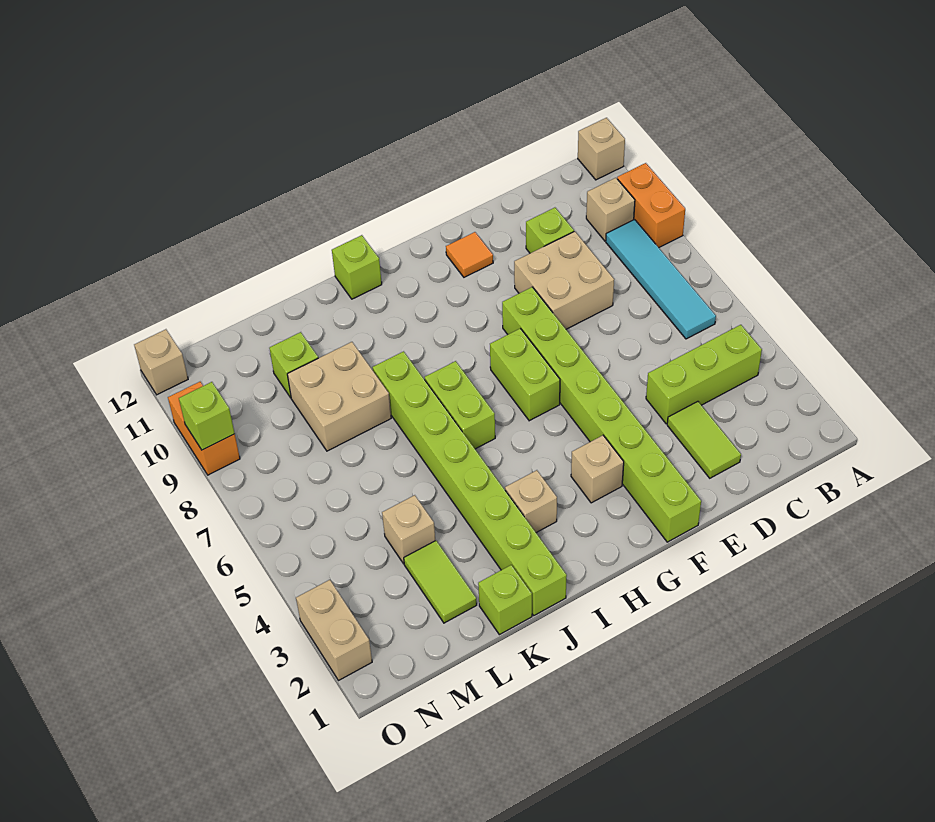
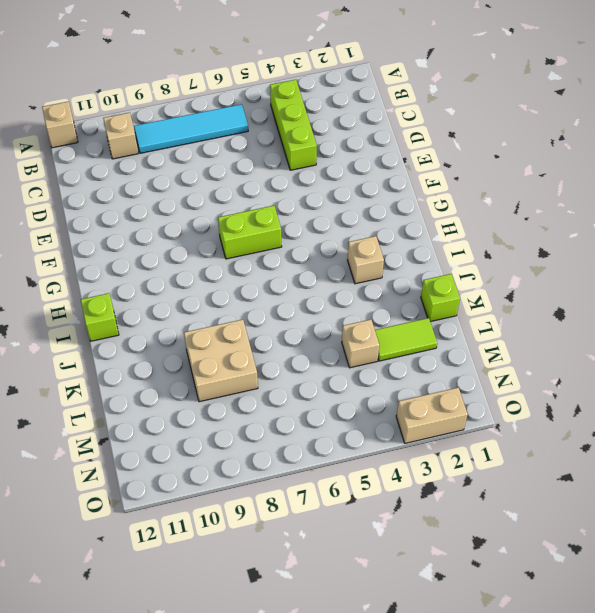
none -> orange 1x2 brick [617,163,685,248]
none -> lime 1x2 tile [667,401,741,478]
none -> tan 2x2 brick [514,231,614,329]

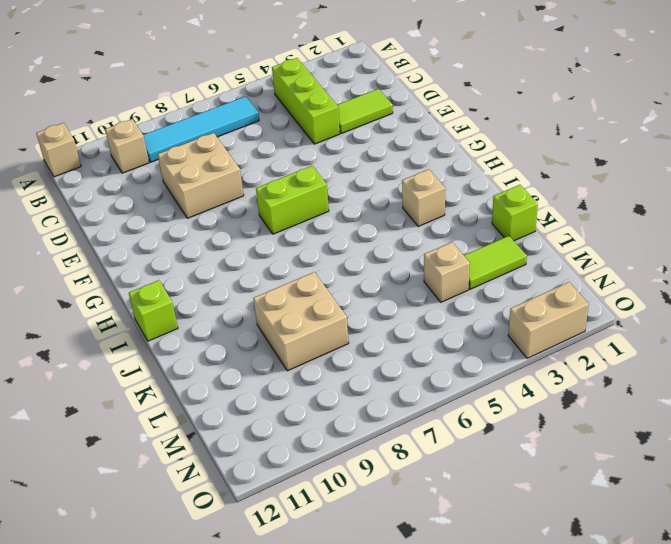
none -> orange 1x2 brick [617,163,685,248]
none -> lime 1x1 brick [526,208,574,253]
none -> lime 1x8 brick [502,287,701,542]

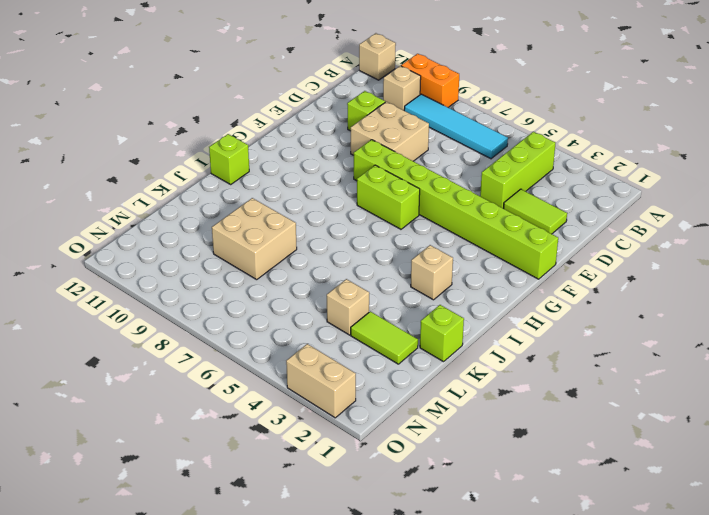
none -> orange 1x1 tile [446,232,493,277]
none -> tan 1x1 brick [571,435,624,503]
none -> lime 1x2 brick [425,361,495,449]

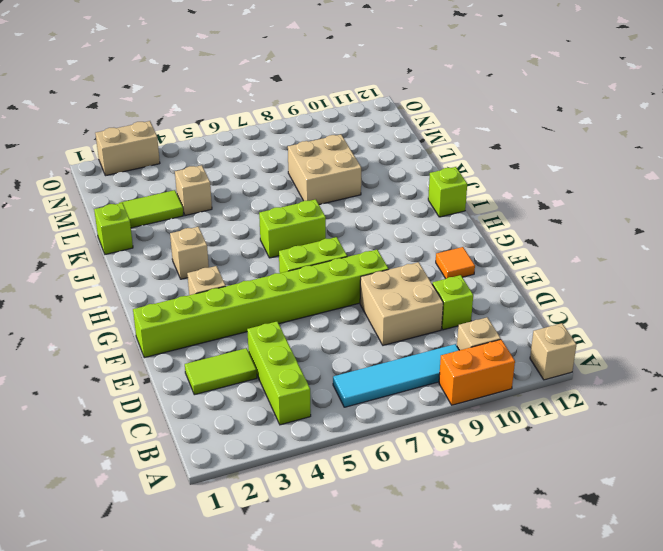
none -> lime 1x8 brick [372,351,567,615]
none -> lime 1x1 brick [269,332,318,398]
none -> orange 1x2 brick [168,382,240,475]

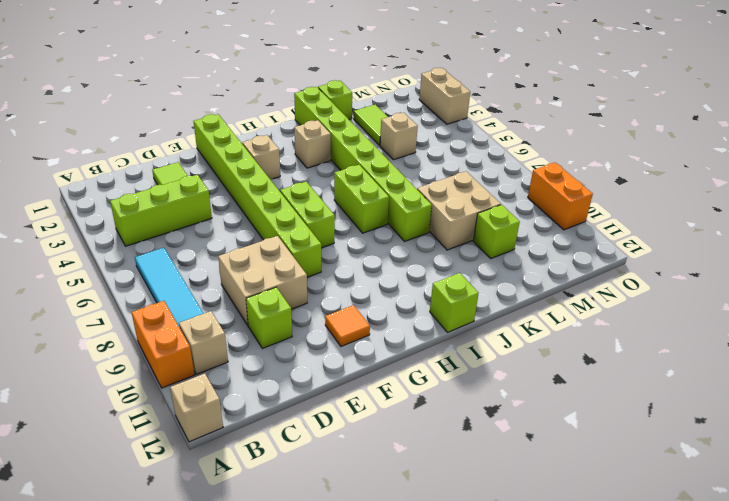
none -> tan 1x1 brick [134,329,188,395]
none -> lime 1x1 brick [179,382,235,450]

